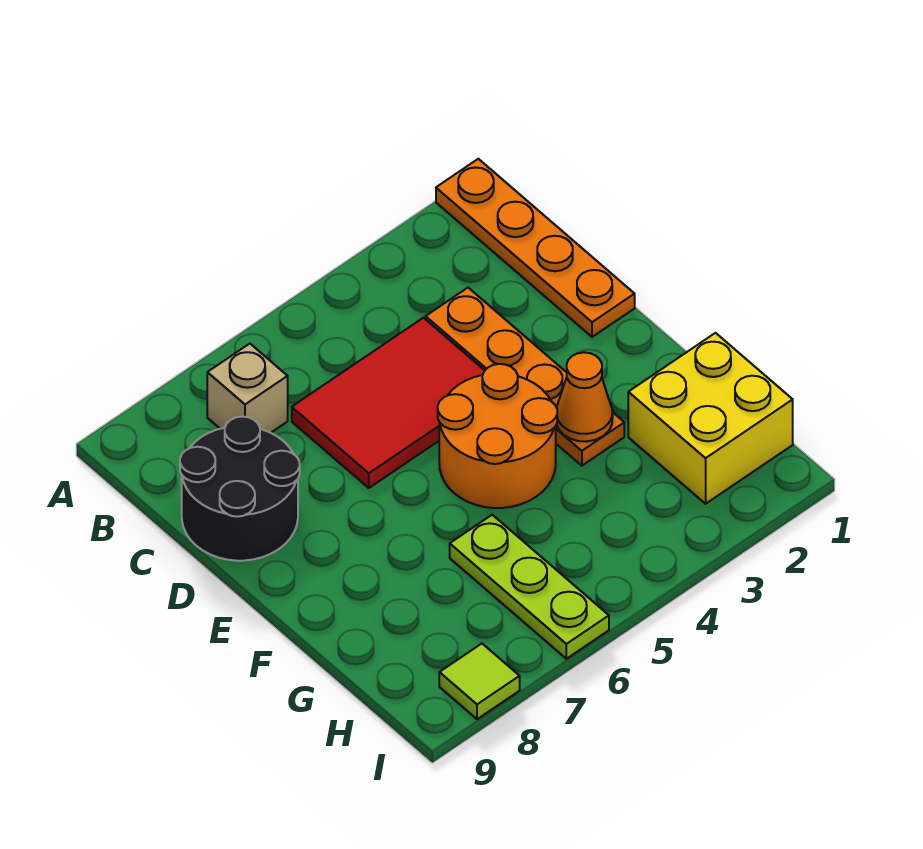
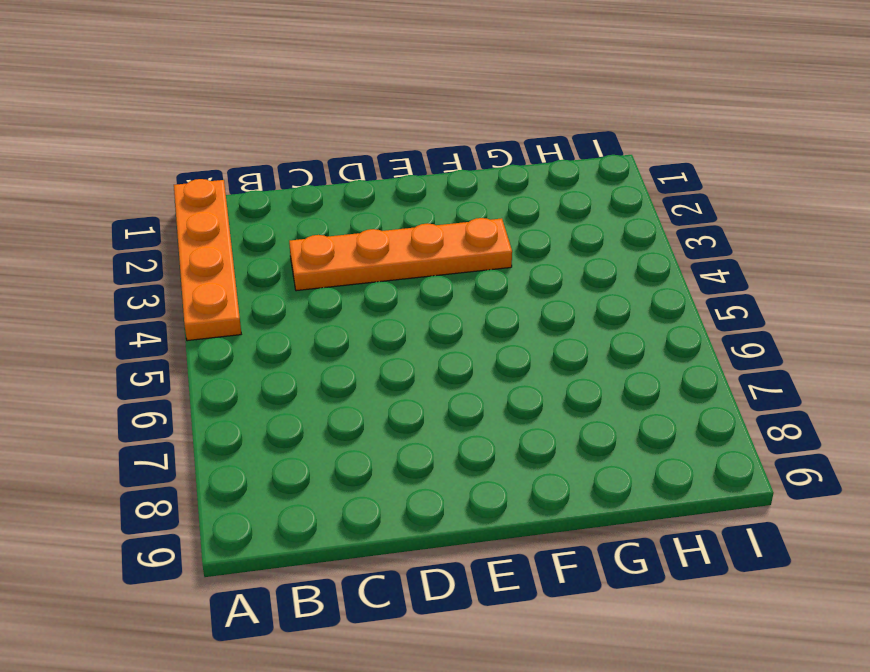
orange 1x4 plate [174,179,241,341] -> orange 1x4 plate turned to [436,159,635,337]
none -> tan 1x1 brick [207,344,288,433]
none -> red 2x3 tile [292,318,485,488]

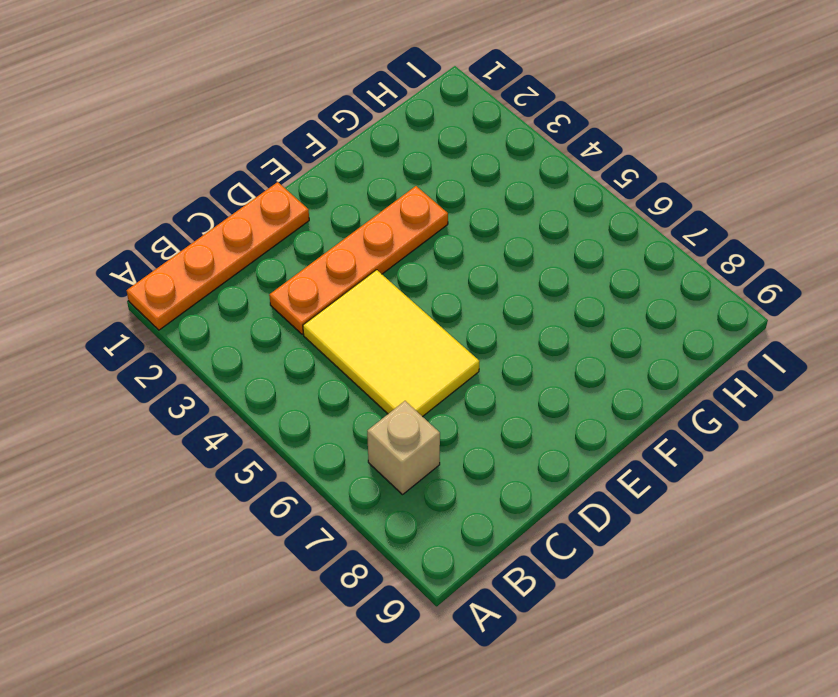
yellow 2x3 tile [303,270,480,417] -> red 2x3 tile [292,318,485,488]
none -> black 2x2 round brick [180,417,300,561]
none -> orange 2x2 round brick [438,364,557,508]

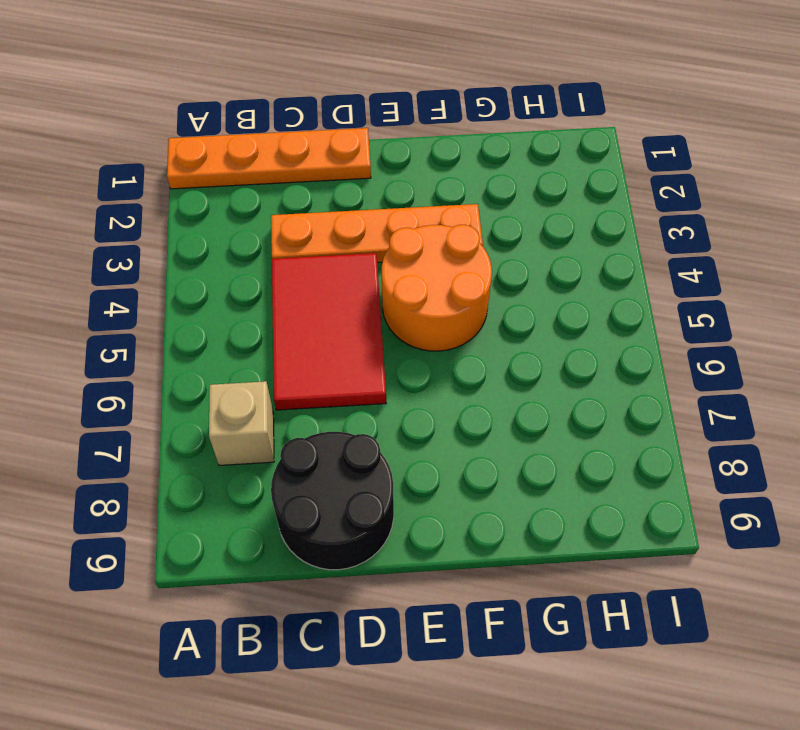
none -> yellow 2x2 brick [628,333,793,504]
none -> lime 1x3 plate [450,515,609,659]

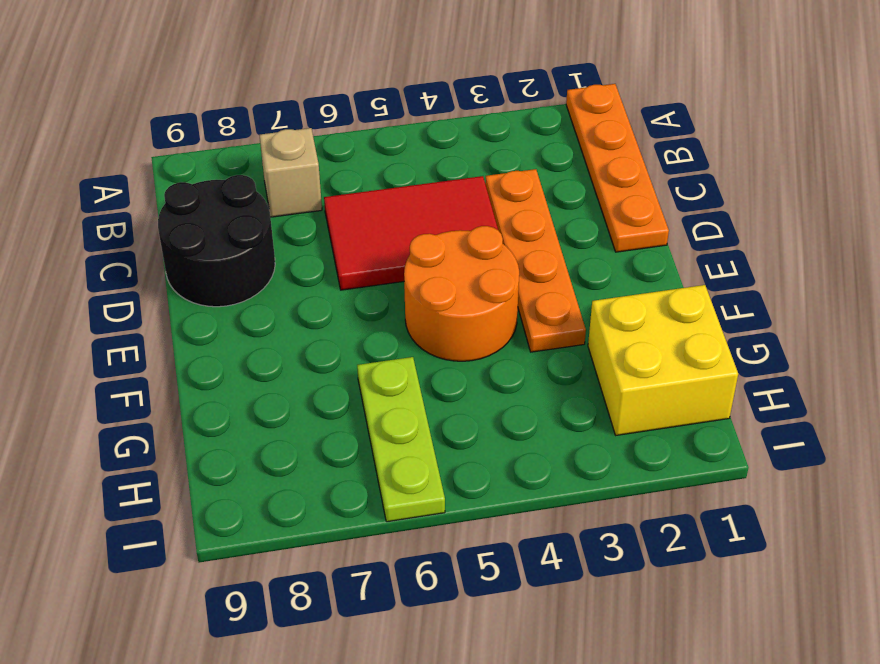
none -> lime 1x1 tile [439,644,520,719]
none -> orange 1x1 cone [557,352,613,442]

